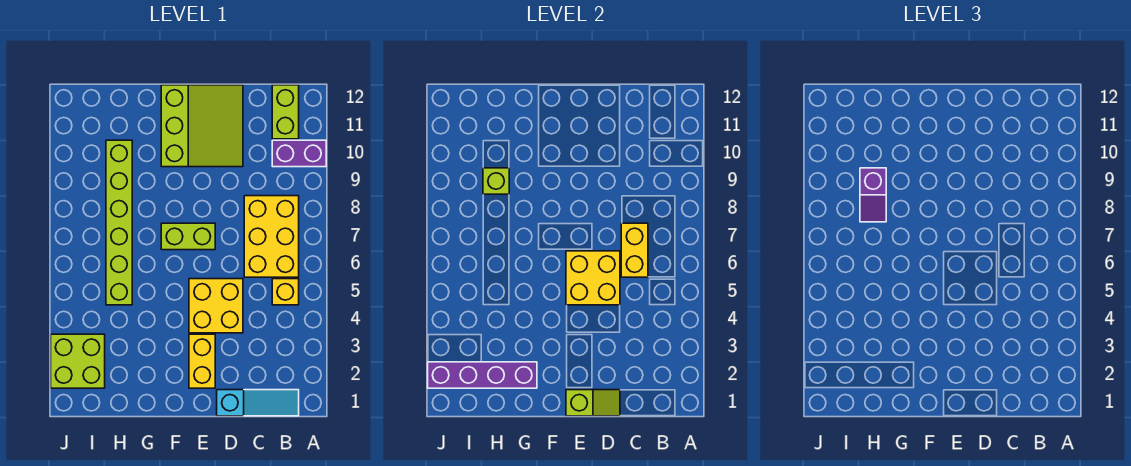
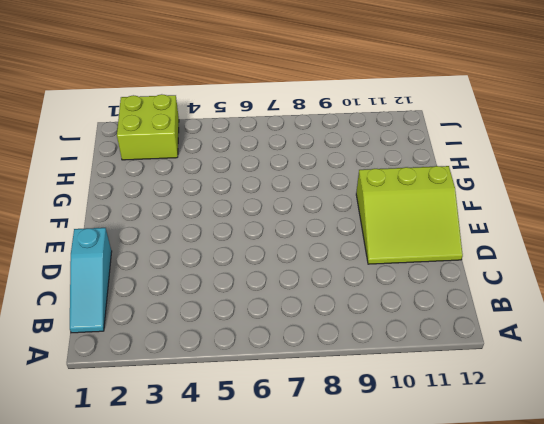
none -> purple 1x2 brick [272,140,326,167]
none -> yellow 1x1 brick [272,279,299,305]
none -> yellow 2x3 brick [244,196,299,277]

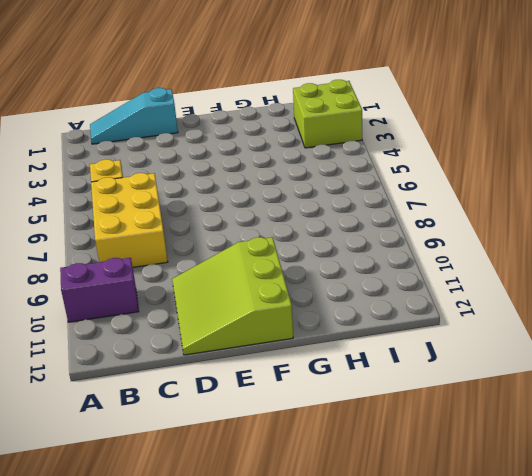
none -> lime 1x2 brick [272,85,299,139]
none -> yellow 2x2 brick [189,279,243,333]
none -> yellow 1x2 brick [189,334,215,388]

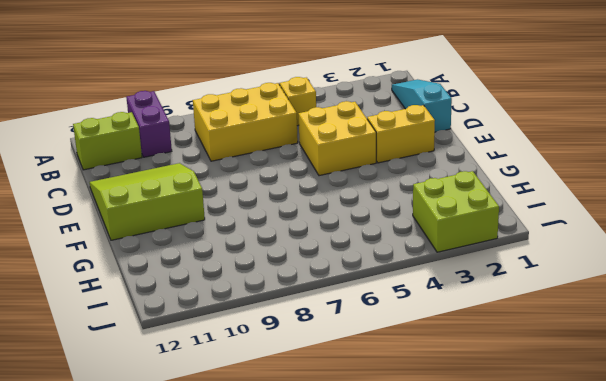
none -> lime 1x2 brick [161,223,215,250]
none -> lime 1x6 brick [106,140,132,305]
none -> yellow 1x2 brick [621,223,648,277]

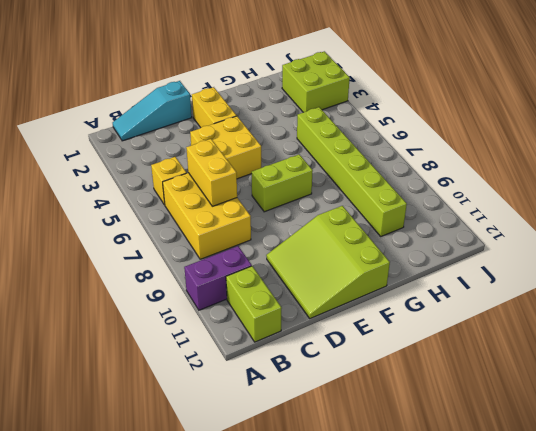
none -> lime 1x2 slope [566,390,620,416]
none -> yellow 2x2 brick [566,251,620,305]
none -> purple 1x4 brick [428,362,537,388]

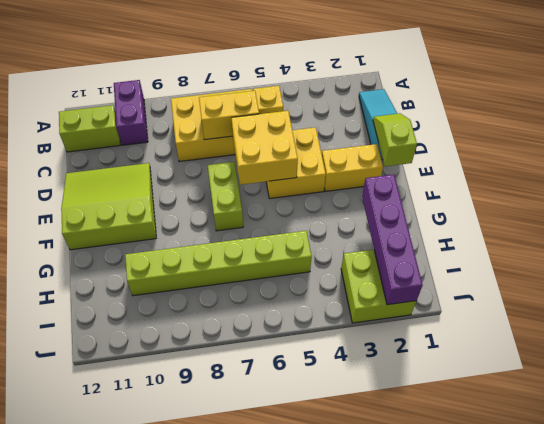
none -> lime 1x1 brick [483,168,509,194]
none -> purple 1x2 slope [860,168,886,222]

